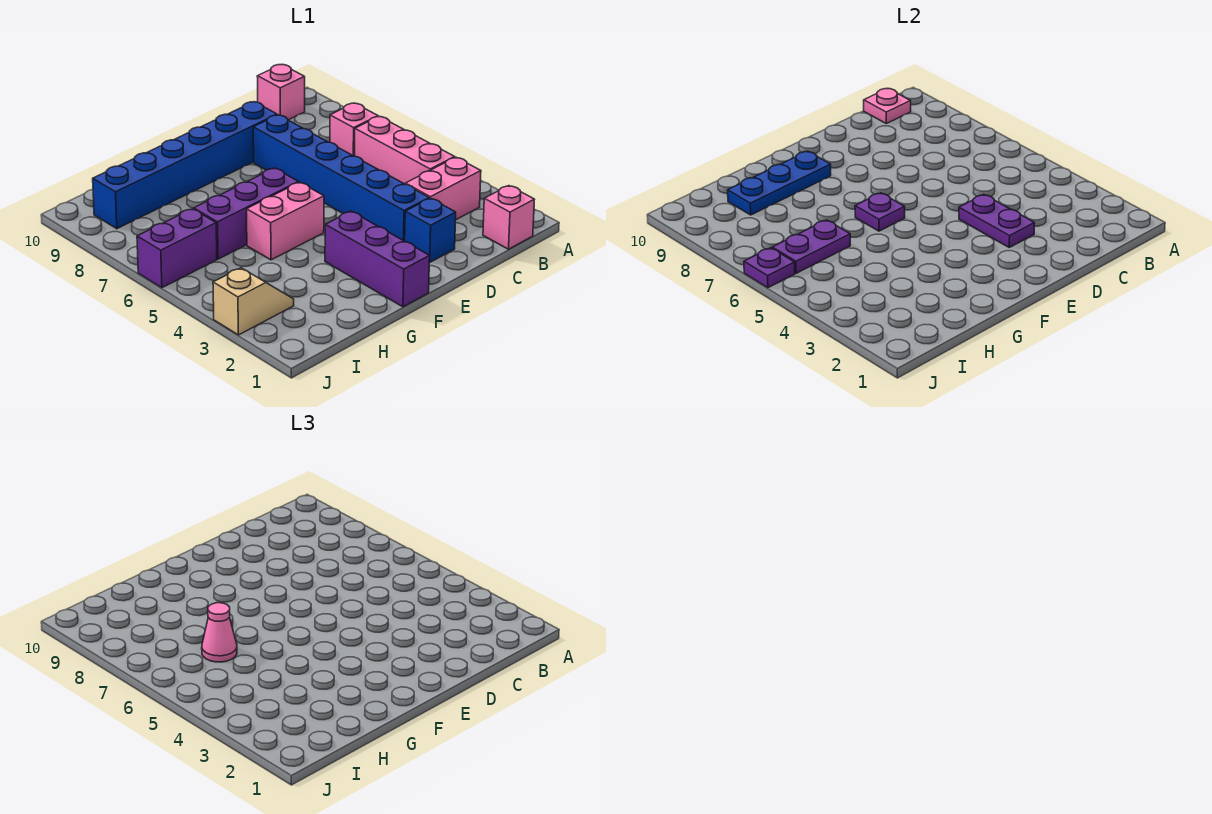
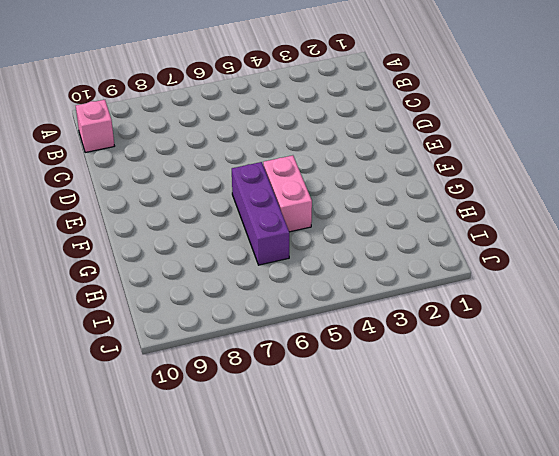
none -> pink 1x1 brick [483,186,535,249]
none -> pink 1x2 brick [405,157,481,220]
none -> pink 1x3 brick [355,117,455,184]

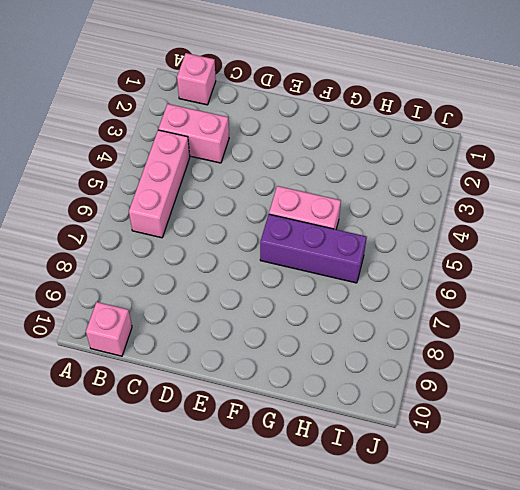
none -> pink 1x1 brick [330,103,378,156]
none -> blue 1x1 brick [405,198,456,262]
none -> blue 1x6 brick [253,115,429,241]

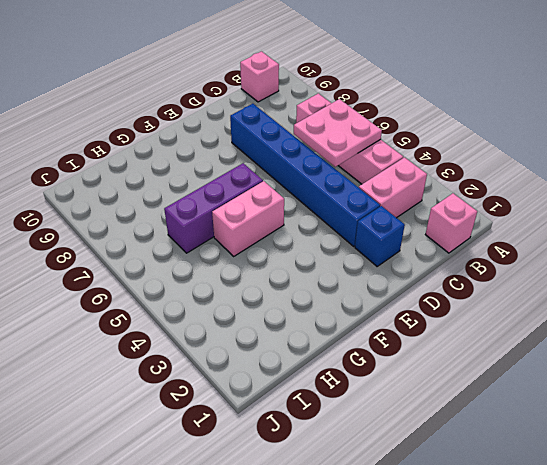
pink 2x2 plate [294,99,382,167] -> none
none -> blue 1x6 brick [93,102,277,229]
none -> purple 1x3 brick [325,211,430,307]
none -> tan 1x2 slope [213,268,294,335]

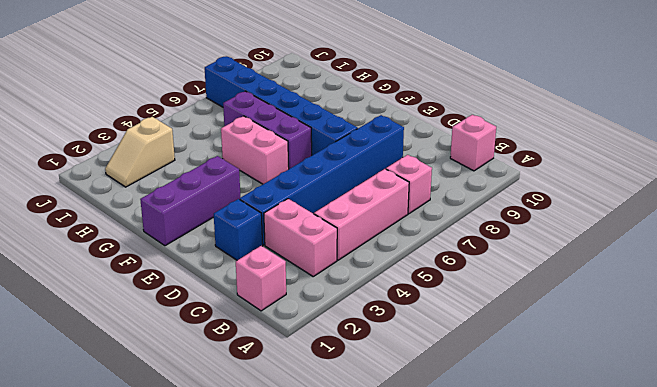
blue 1x6 brick [205,57,358,155] -> blue 1x6 brick moved to [93,102,277,229]
tan 1x2 slope [105,117,175,187] -> tan 1x2 slope turned to [213,268,294,335]
none -> purple 1x2 brick [137,209,217,288]
none -> pink 1x1 plate [864,89,911,124]
none -> purple 1x2 plate [959,195,1035,247]

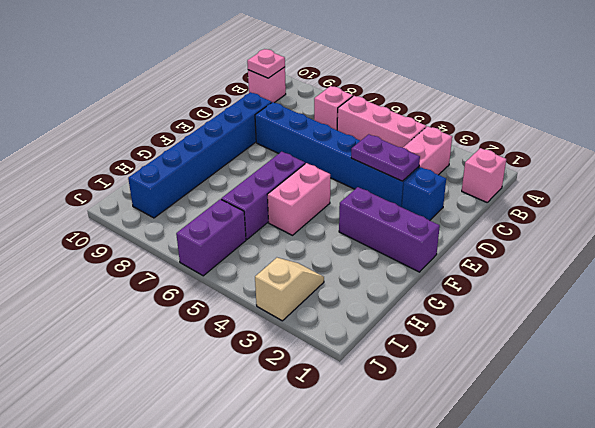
none -> purple 1x1 plate [855,193,905,231]
none -> blue 1x3 plate [728,151,831,215]
none -> purple 1x2 plate [772,220,850,273]

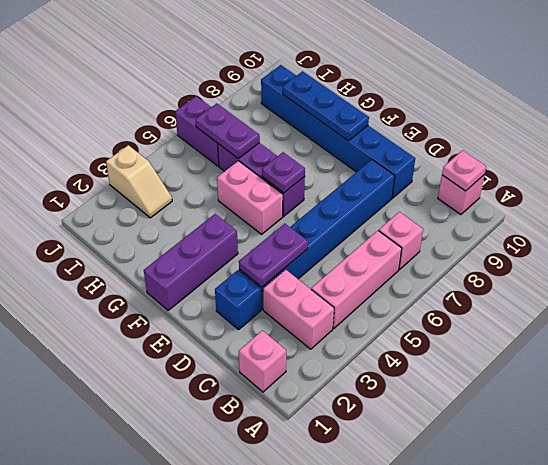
none -> purple 1x1 plate [744,248,795,288]
none -> pink 1x1 cone [202,603,237,662]

